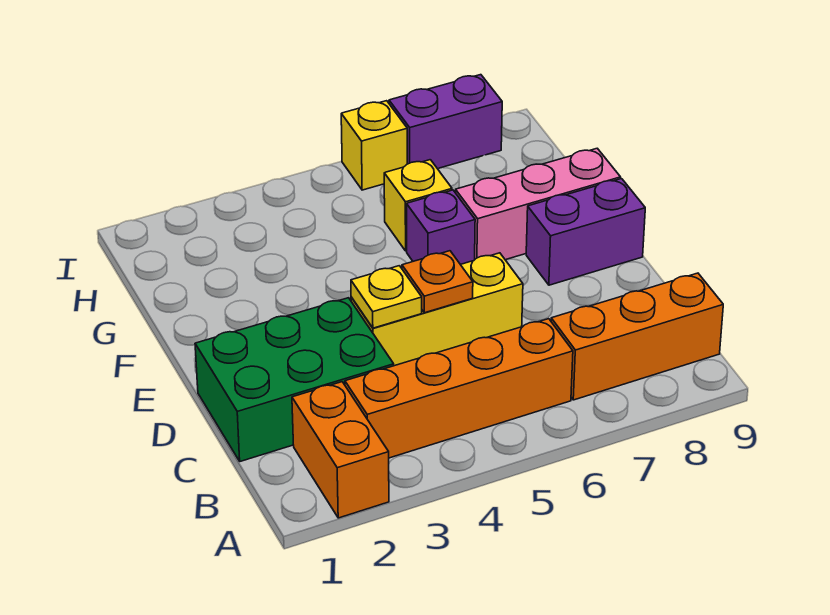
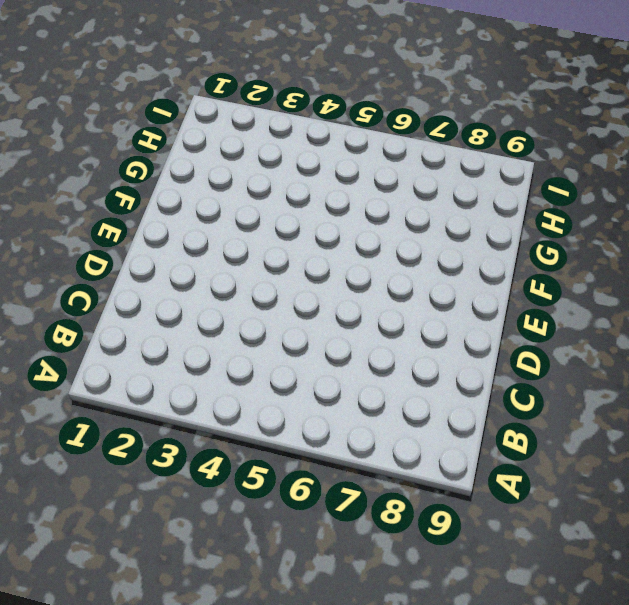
none -> orange 1x2 brick [292,382,389,518]
none -> orange 1x4 brick [345,319,573,458]
none -> orange 1x3 brick [551,273,723,400]

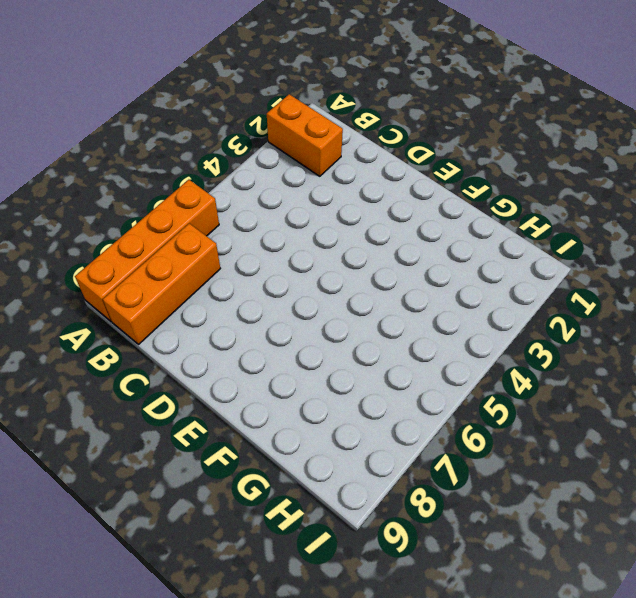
orange 1x4 brick [75,180,219,322] -> orange 1x4 brick moved to [345,319,573,458]
none -> green 2x3 brick [195,298,394,461]
none -> yellow 1x3 brick [351,253,523,366]
none -> purple 1x2 brick [526,179,645,285]

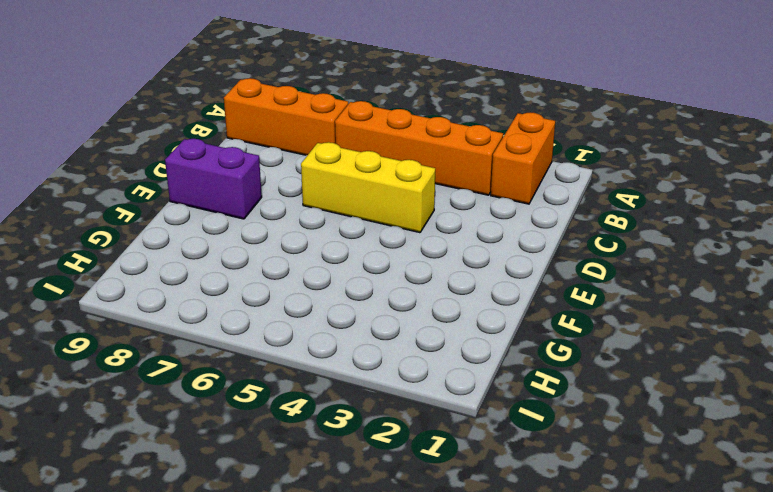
none -> green 2x3 brick [195,298,394,461]
none -> purple 1x1 brick [407,190,475,264]
none -> pink 1x3 brick [456,148,621,260]

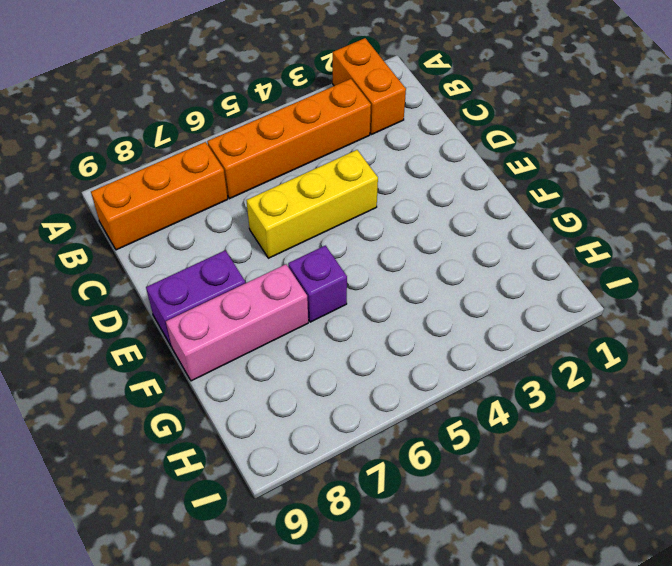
none -> green 2x3 brick [195,298,394,461]
none -> yellow 1x1 brick [384,160,452,251]
none -> yellow 1x1 brick [341,101,407,190]

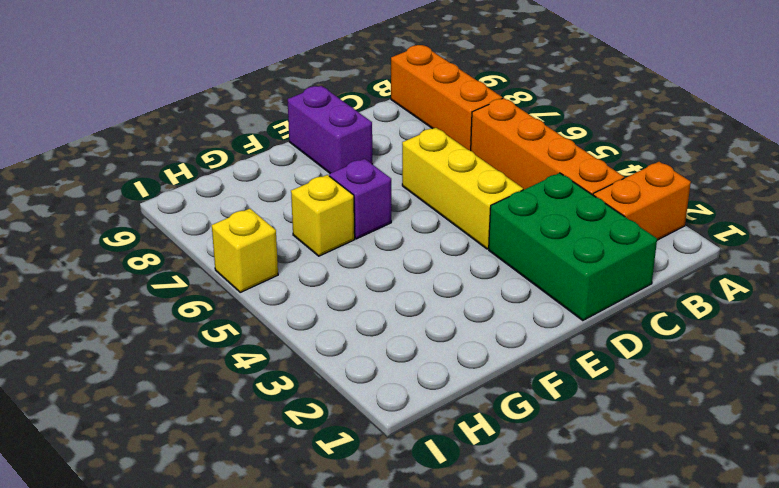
none -> pink 1x3 brick [456,148,621,260]
none -> purple 1x2 brick [389,75,502,169]
none -> yellow 1x1 plate [351,266,422,328]

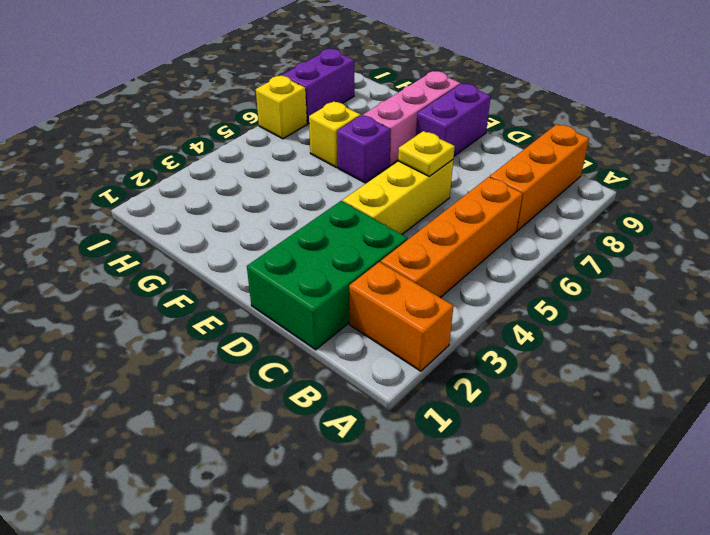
yellow 1x1 plate [398,131,455,176] -> yellow 1x1 plate moved to [351,266,422,328]
none -> orange 1x1 plate [402,251,473,313]

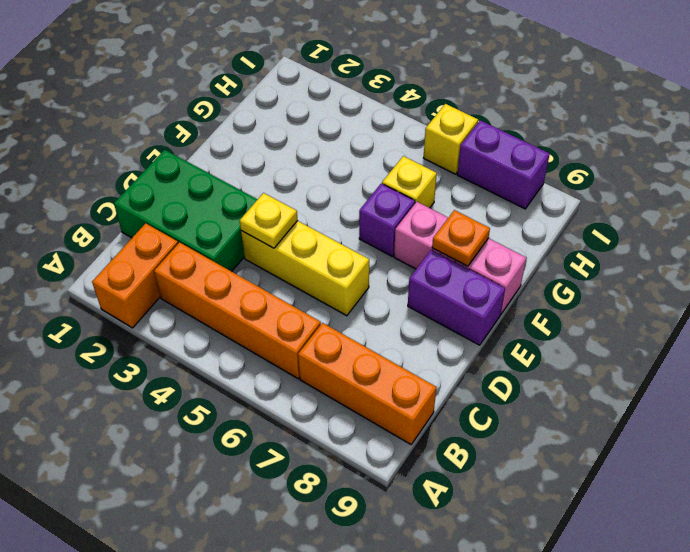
orange 1x1 plate [432,210,490,266] -> orange 1x1 plate moved to [402,251,473,313]

